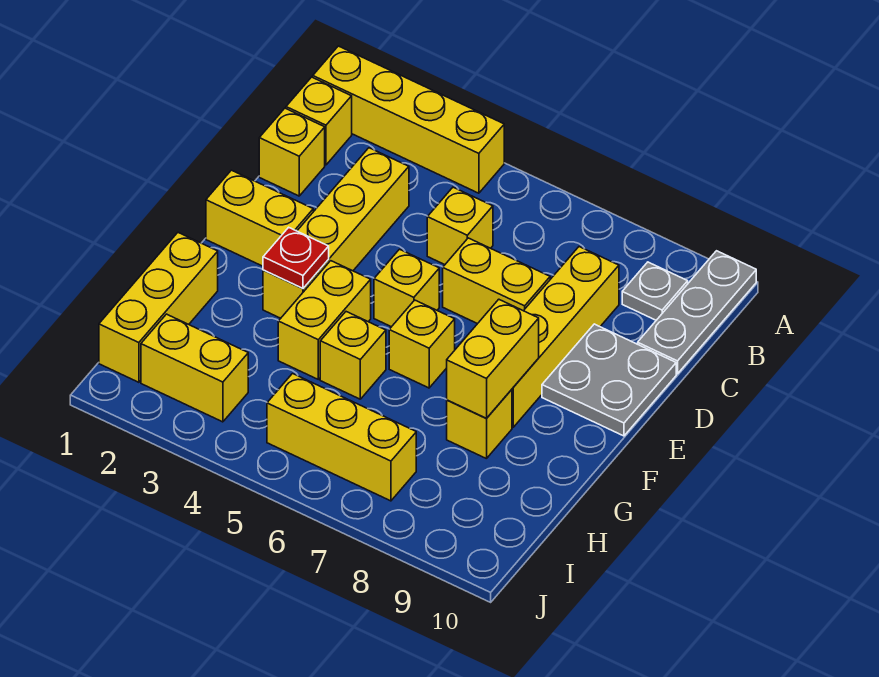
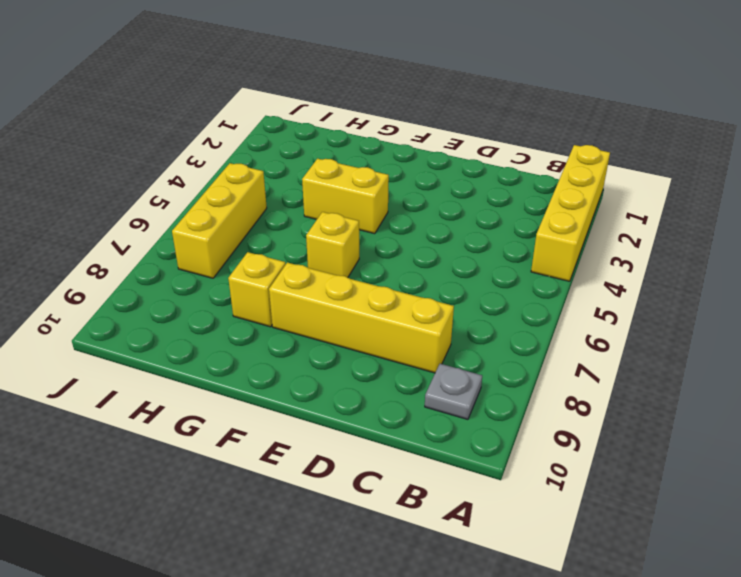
none -> grey 1x3 plate [638,251,756,374]
none -> yellow 1x1 brick [286,77,352,165]
none -> yellow 1x1 brick [259,108,325,196]

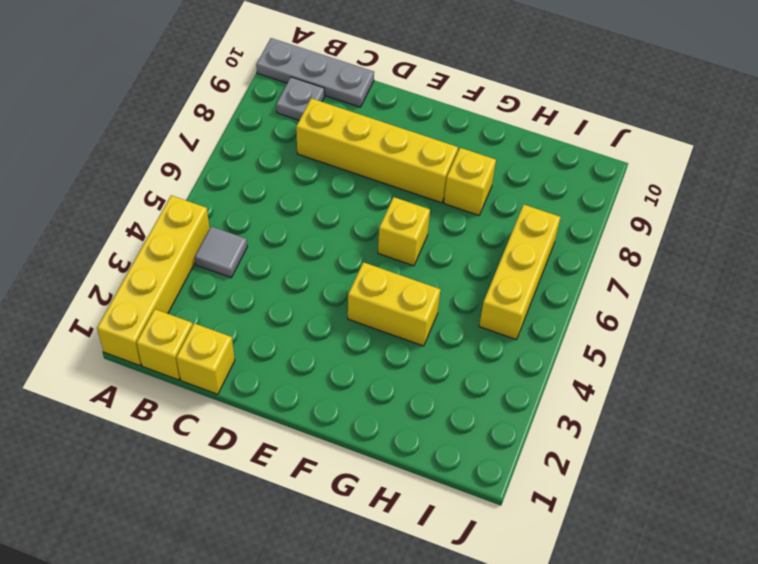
grey 1x1 tile [195,226,247,278] -> none
none -> yellow 1x4 brick [263,148,409,318]
none -> yellow 1x1 brick [427,187,493,265]
none -> yellow 1x2 brick [443,238,550,324]

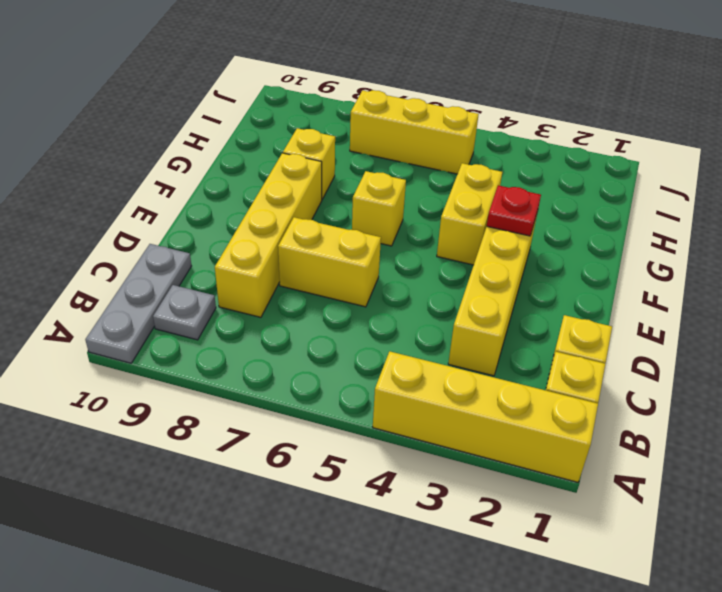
none -> yellow 1x1 brick [427,187,493,265]
none -> grey 2x2 plate [542,324,676,436]
none -> yellow 1x2 brick [206,170,313,266]

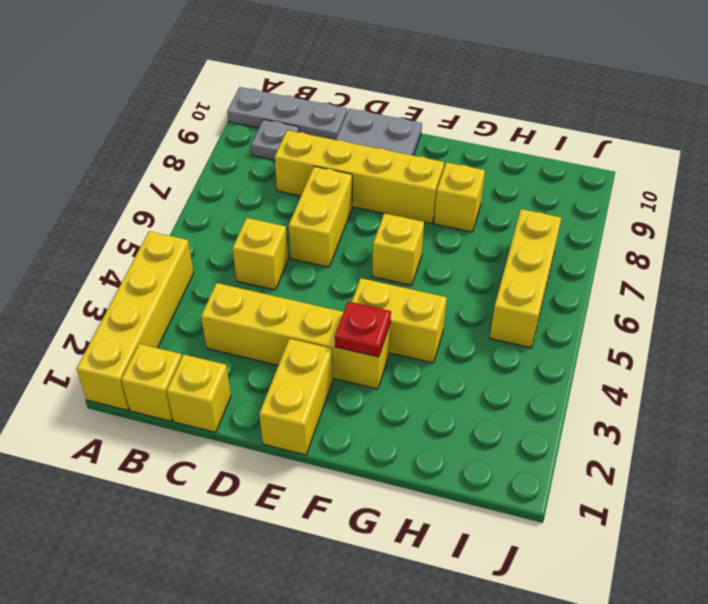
none -> yellow 1x1 brick [374,249,439,327]
none -> yellow 1x3 brick [99,233,218,382]
none -> yellow 1x1 brick [320,312,386,399]

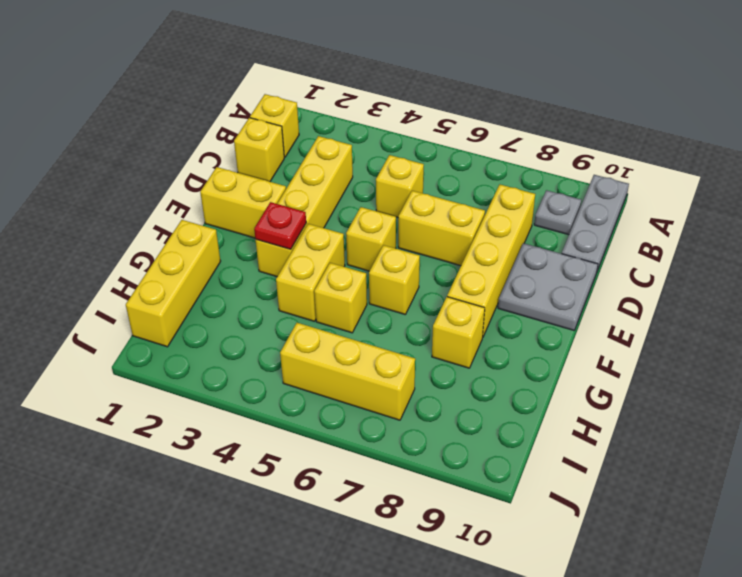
none -> yellow 1x4 brick [313,46,504,193]
none -> yellow 1x2 brick [141,314,248,422]
none -> yellow 1x2 brick [447,299,539,418]

